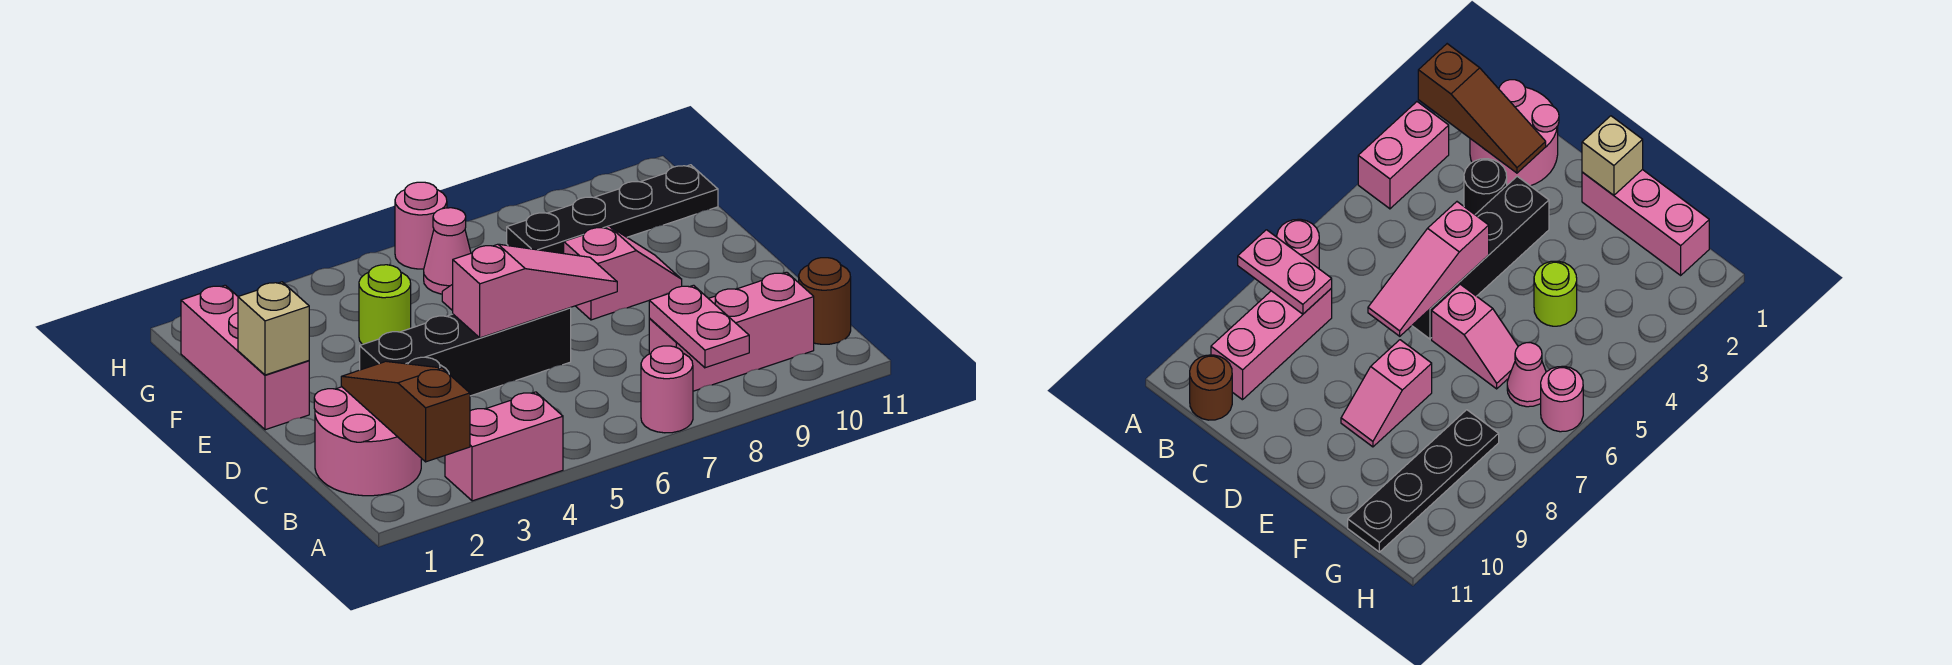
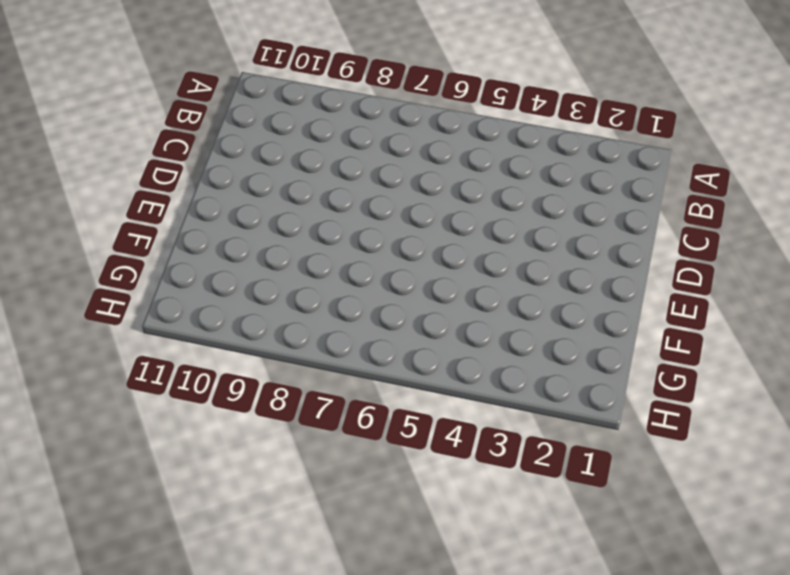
none -> pink 1x2 brick [445,392,563,501]
none -> pink 1x1 round brick [641,346,693,433]
none -> pink 2x2 round brick [314,387,421,496]

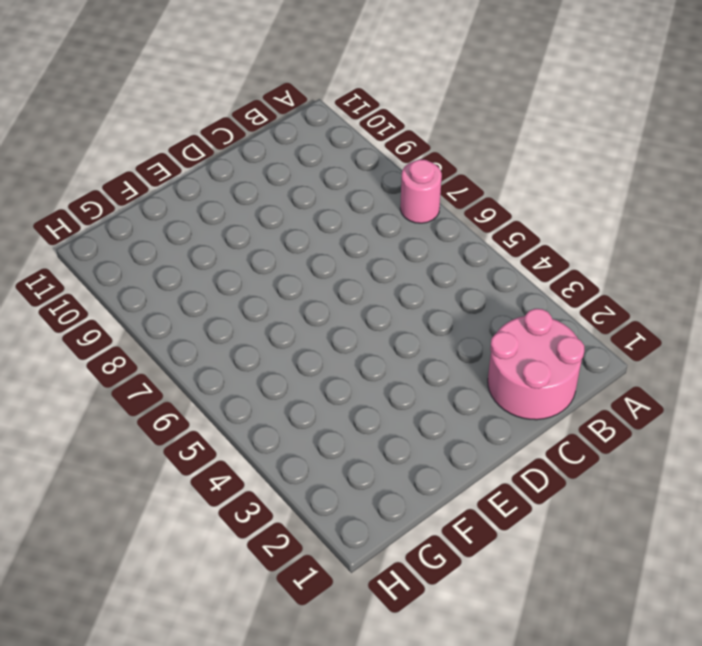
none -> pink 1x2 brick [445,392,563,501]
none -> pink 1x3 brick [649,272,814,391]
none -> brown 1x1 round brick [799,258,851,344]

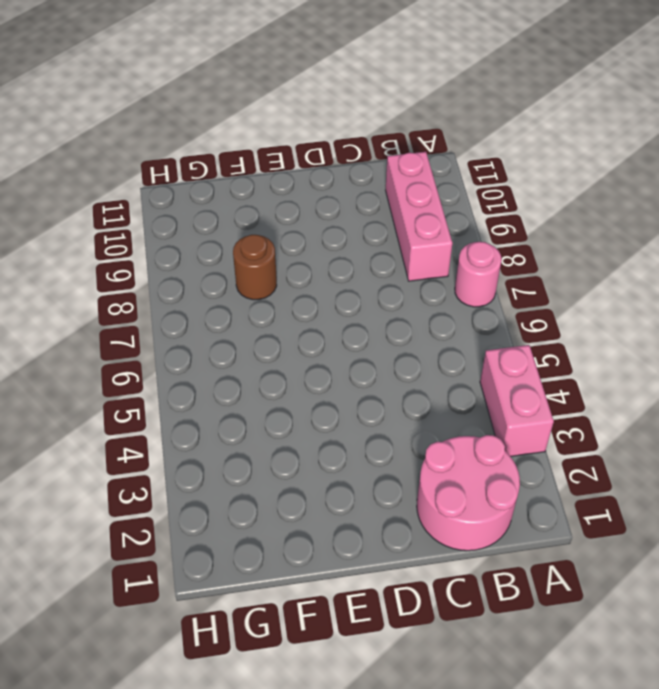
brown 1x1 round brick [233,235,277,300] -> brown 1x1 round brick moved to [799,258,851,344]
none -> black 1x1 round brick [1464,159,1507,214]
none -> black 1x4 brick [360,308,571,396]
none -> pink 1x3 brick [181,285,309,430]

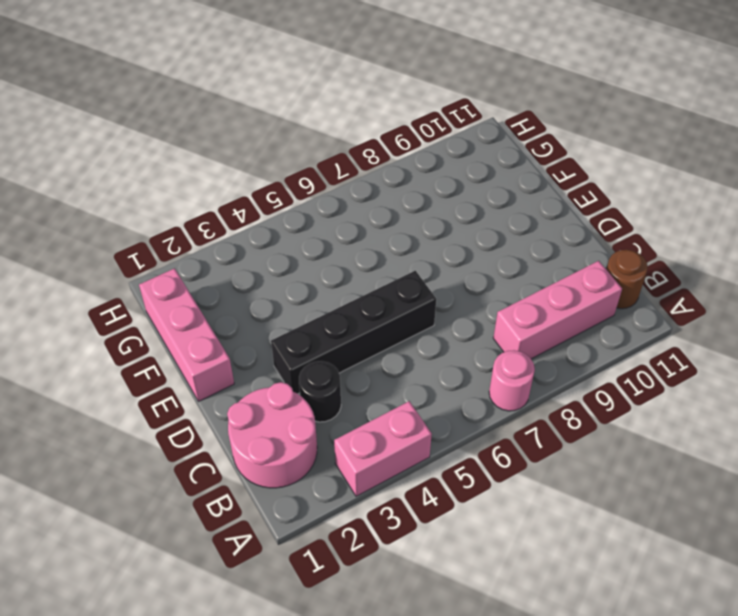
none -> pink 1x2 slope [1432,284,1518,389]
none -> pink 1x2 slope [564,226,682,320]
none -> lime 1x1 round brick [359,265,411,345]

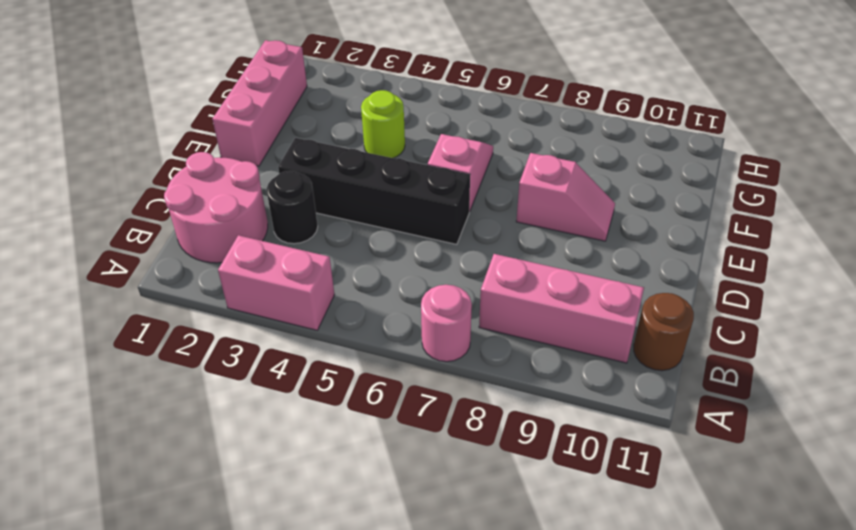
none -> pink 1x1 cone [424,208,471,294]
none -> black 1x4 plate [507,165,718,254]
none -> pink 1x1 round brick [395,182,447,269]

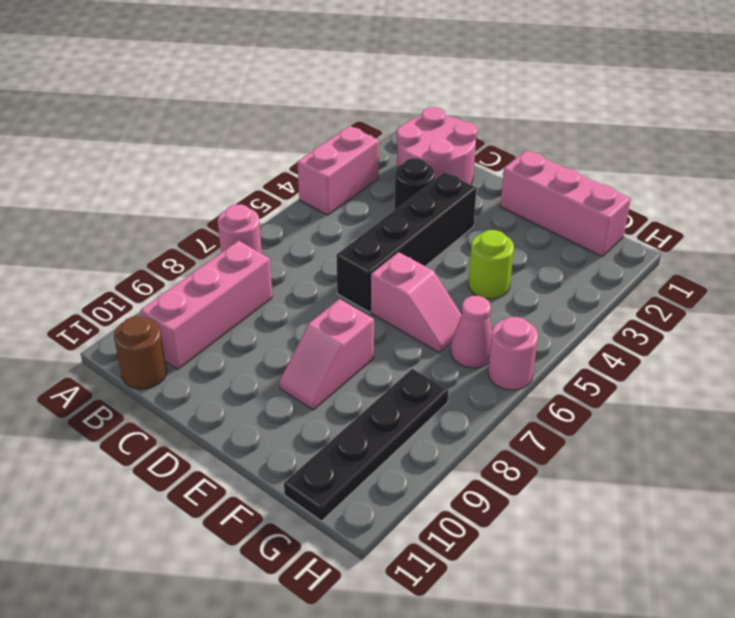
none -> brown 1x3 slope [341,361,470,462]
none -> pink 1x2 plate [649,285,749,368]
none -> pink 1x3 slope [453,244,617,338]

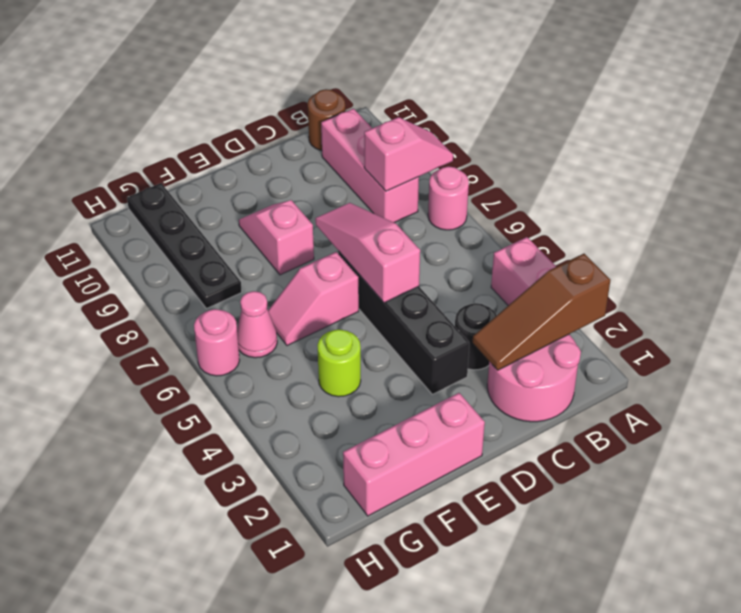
pink 1x2 slope [364,117,453,191] -> pink 1x2 plate [649,285,749,368]
none -> tan 1x1 brick [238,282,309,375]

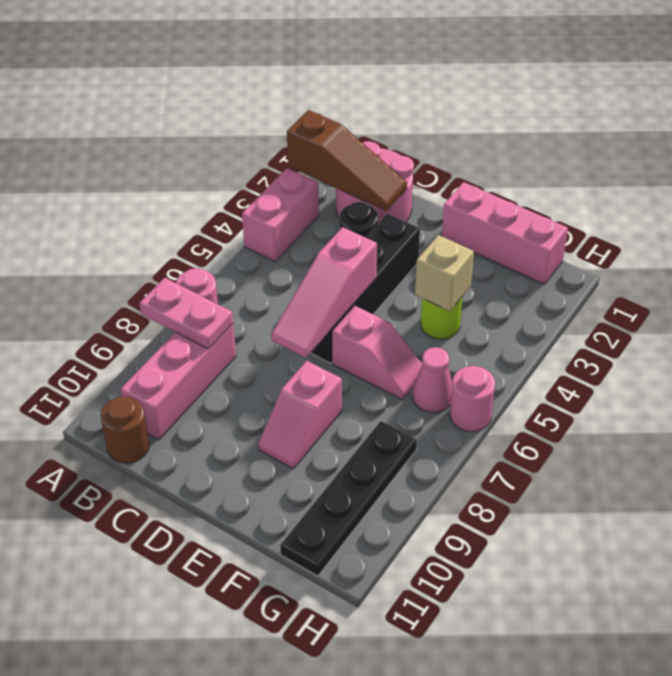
tan 1x1 brick [415,235,474,311] -> tan 1x1 brick moved to [238,282,309,375]

